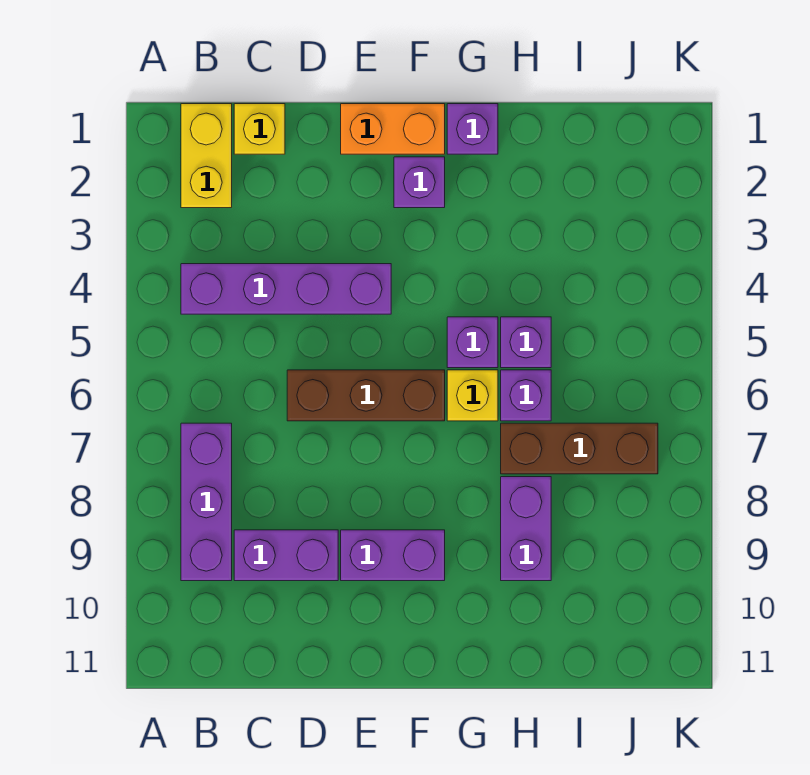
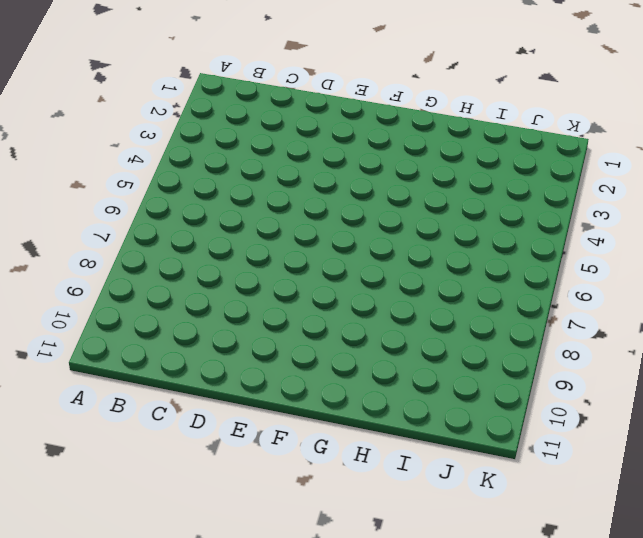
none -> yellow 1x2 brick [181,104,232,208]
none -> purple 1x4 brick [181,264,391,314]
none -> purple 1x3 brick [181,423,232,581]

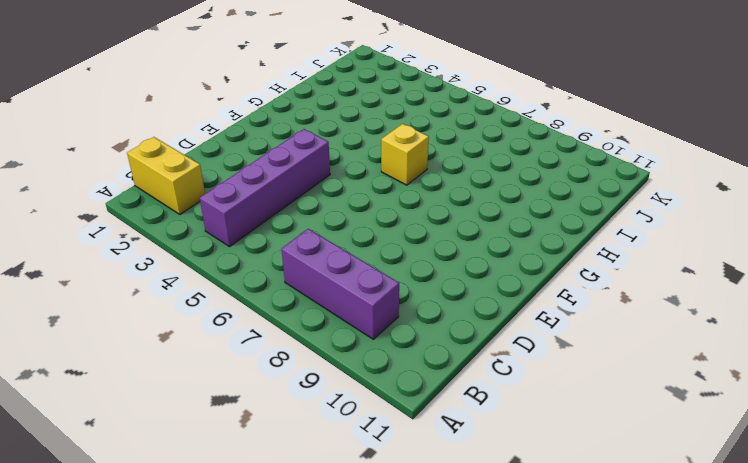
none -> yellow 1x1 brick [234,104,285,154]
none -> purple 1x2 brick [234,530,338,581]
none -> brown 1x3 brick [287,370,445,421]

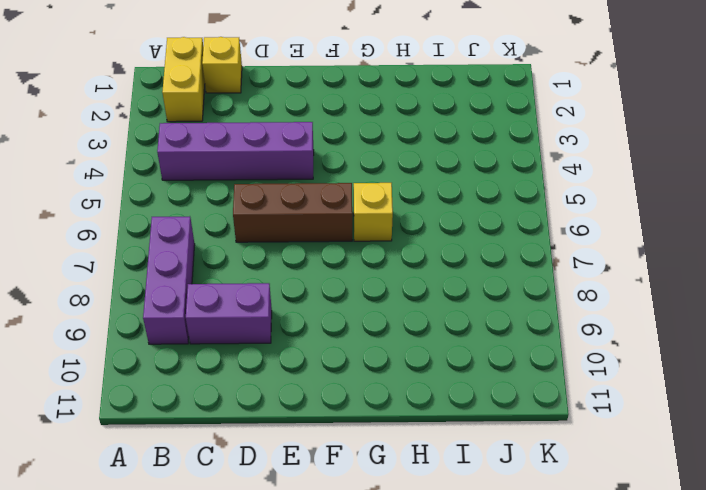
none -> orange 1x2 brick [341,104,445,154]
none -> purple 1x2 brick [341,530,445,581]
none -> purple 1x1 brick [394,157,445,208]

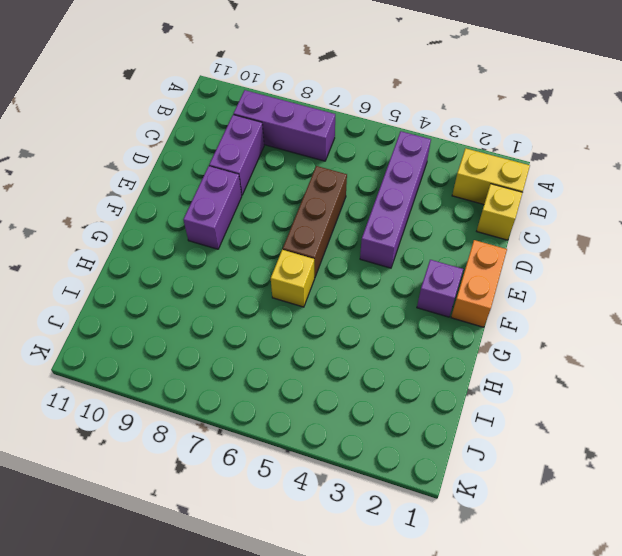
none -> purple 1x1 brick [447,104,498,154]
none -> purple 1x1 brick [447,317,498,368]
none -> purple 1x1 brick [501,317,551,368]

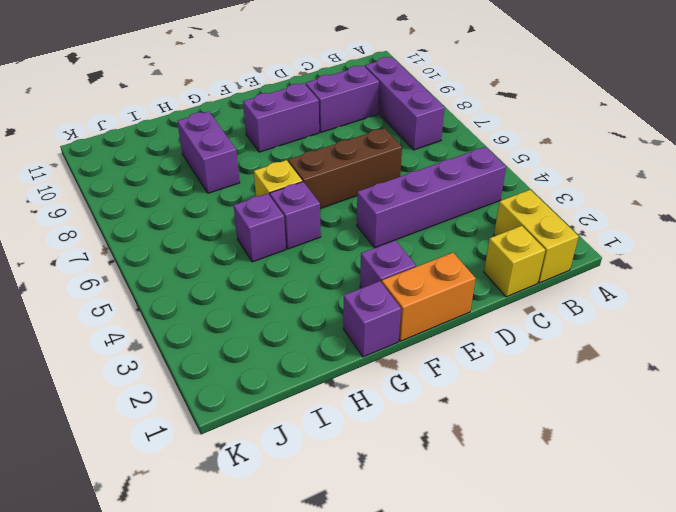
none -> purple 1x1 brick [501,370,551,421]
none -> brown 1x3 brick [501,423,658,474]

